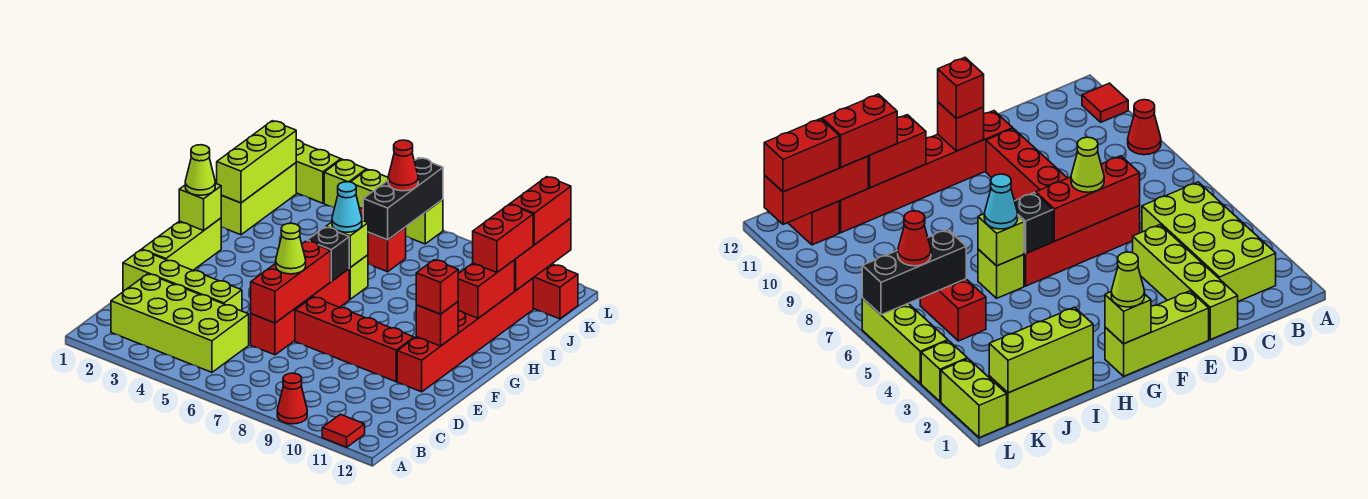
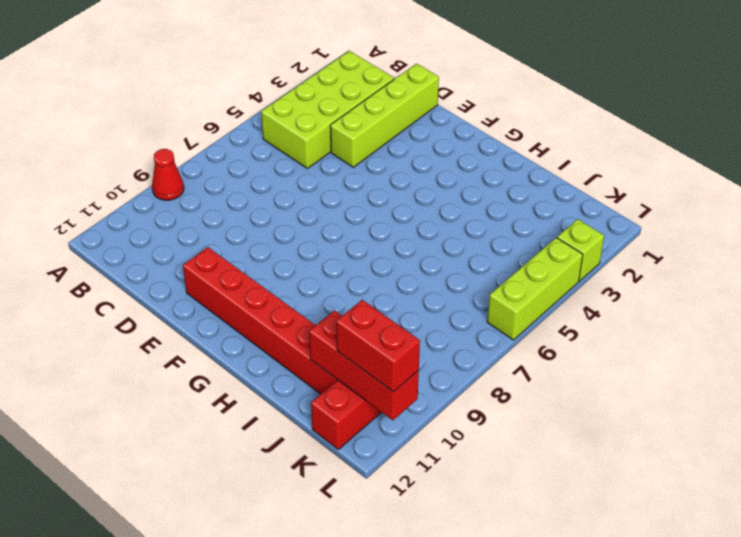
none -> red 1x1 tile [322,414,365,447]
none -> red 1x4 brick [251,269,349,355]
none -> lime 1x3 brick [142,218,221,270]
none -> red 1x4 brick [295,297,414,382]

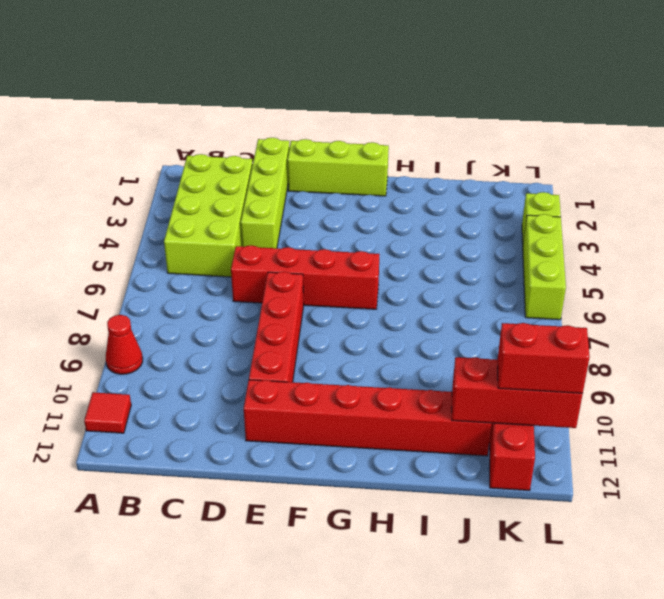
none -> lime 1x1 brick [349,255,368,299]
none -> lime 1x3 brick [221,163,296,235]
none -> red 1x2 brick [359,208,406,272]
none -> lime 1x2 brick [296,140,341,203]

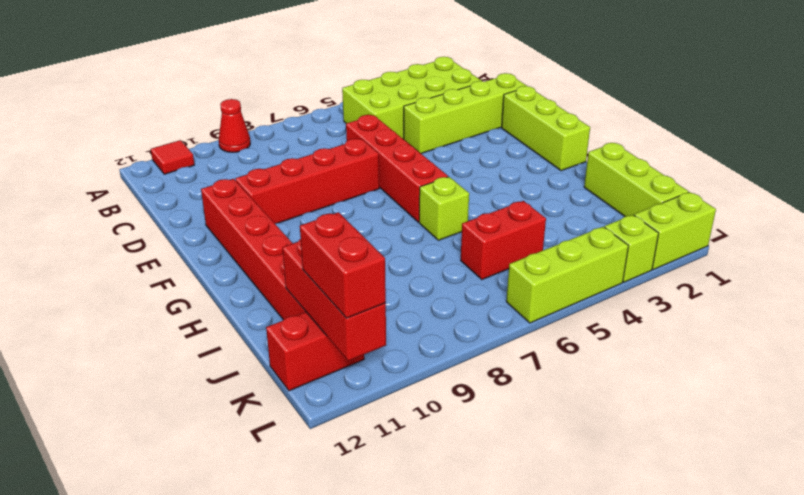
none -> red 1x3 brick [251,241,331,323]
none -> red 1x1 brick [416,302,458,346]
none -> lime 1x1 brick [179,183,221,230]
none -> black 1x1 brick [307,227,350,281]

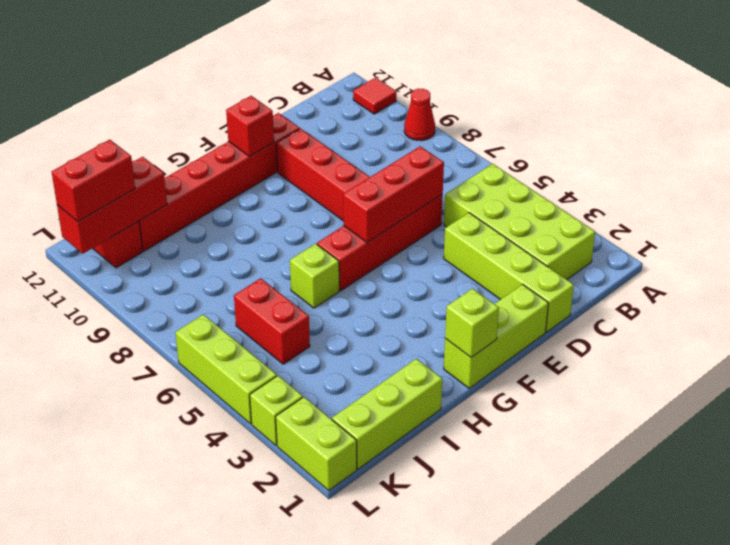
none -> black 1x1 brick [307,227,350,281]
none -> lime 1x1 brick [326,221,368,267]
none -> red 1x2 brick [458,260,515,318]
none -> lime 1x3 brick [217,121,296,203]

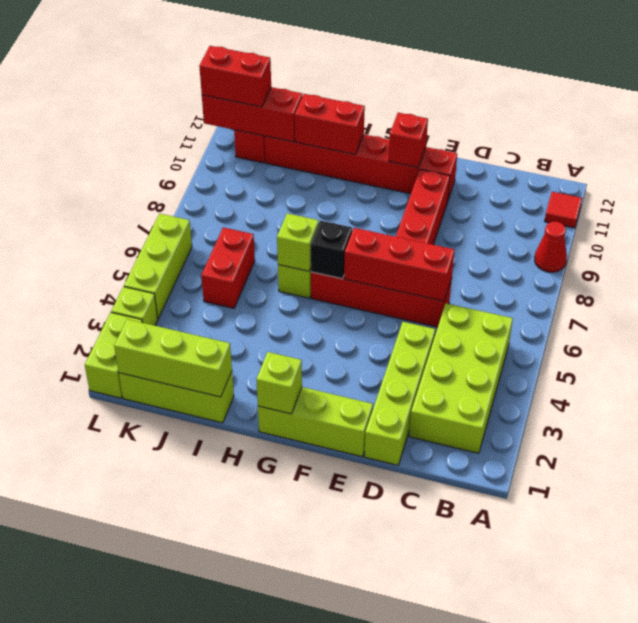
none -> black 1x3 brick [363,158,443,240]
none -> lime 1x1 cone [276,223,306,274]
none -> red 1x1 brick [416,260,458,314]
none -> lime 1x1 cone [185,145,215,195]

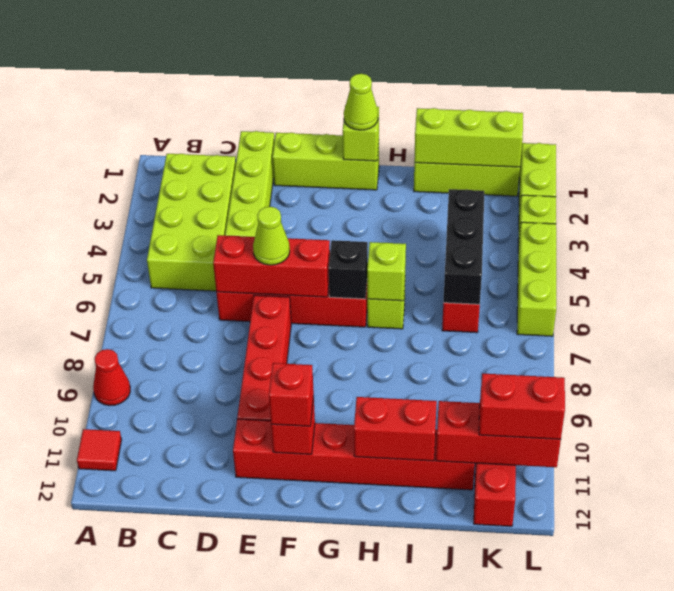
black 1x3 brick [443,189,484,304] -> black 1x3 brick turned to [363,158,443,240]
none -> cyan 1x1 cone [332,182,362,232]
none -> red 1x2 brick [473,204,533,272]
none -> red 1x1 cone [388,140,418,191]

